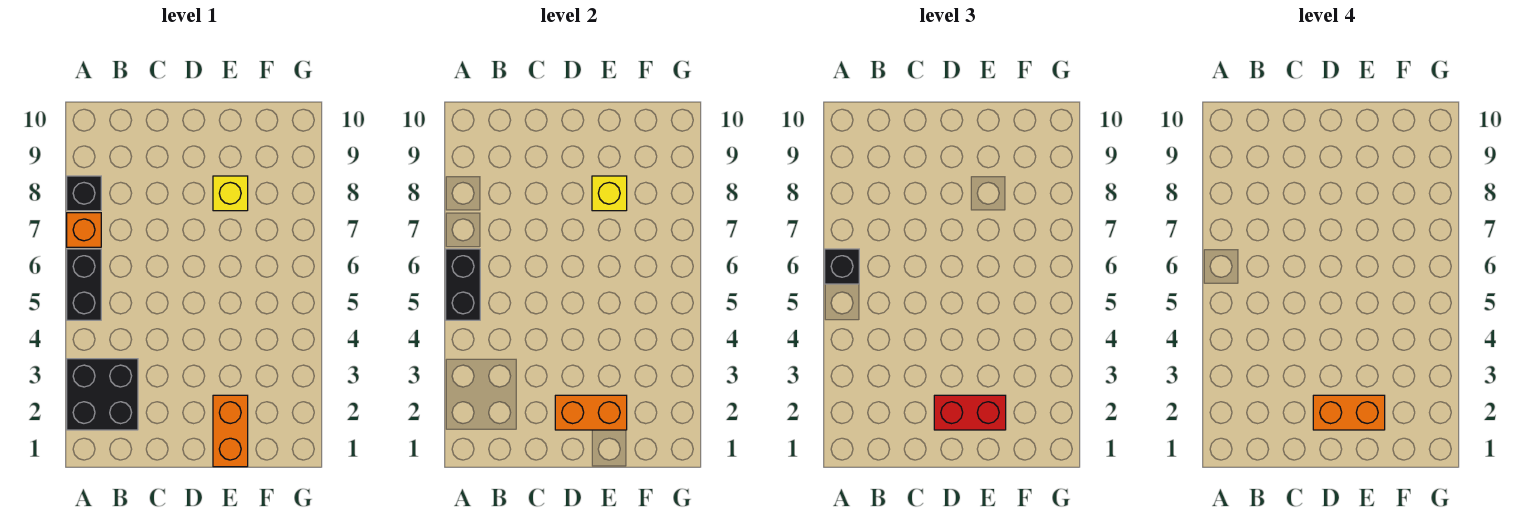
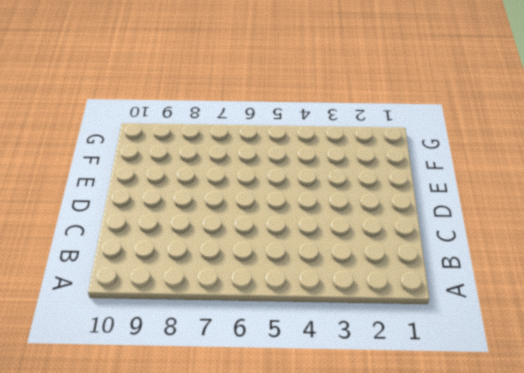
none -> black 2x2 brick [67,359,138,430]
none -> black 1x2 brick [67,249,101,320]
none -> orange 1x1 brick [67,213,101,247]

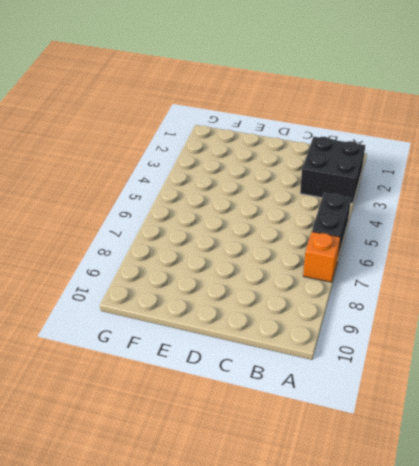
none -> black 1x1 brick [67,176,101,211]
none -> orange 1x2 brick [213,395,248,467]
none -> yellow 1x1 brick [213,176,248,211]

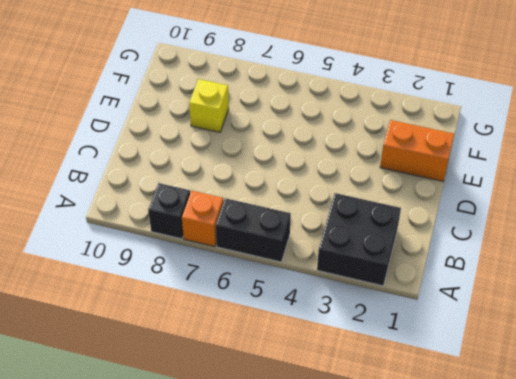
none -> black 1x2 brick [446,249,480,320]
none -> orange 1x2 brick [555,395,627,430]
none -> yellow 1x1 brick [592,176,627,211]

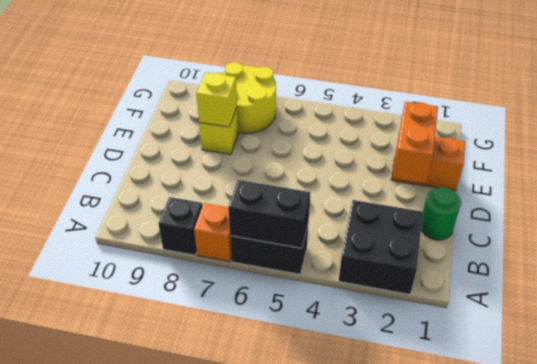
green 1x1 round brick [421,188,461,240] -> none
yellow 2x2 round brick [222,62,276,133] -> none
none -> black 1x1 brick [825,249,859,284]
none -> red 1x2 brick [934,395,1006,430]
none -> orange 1x2 brick [1313,395,1385,430]

